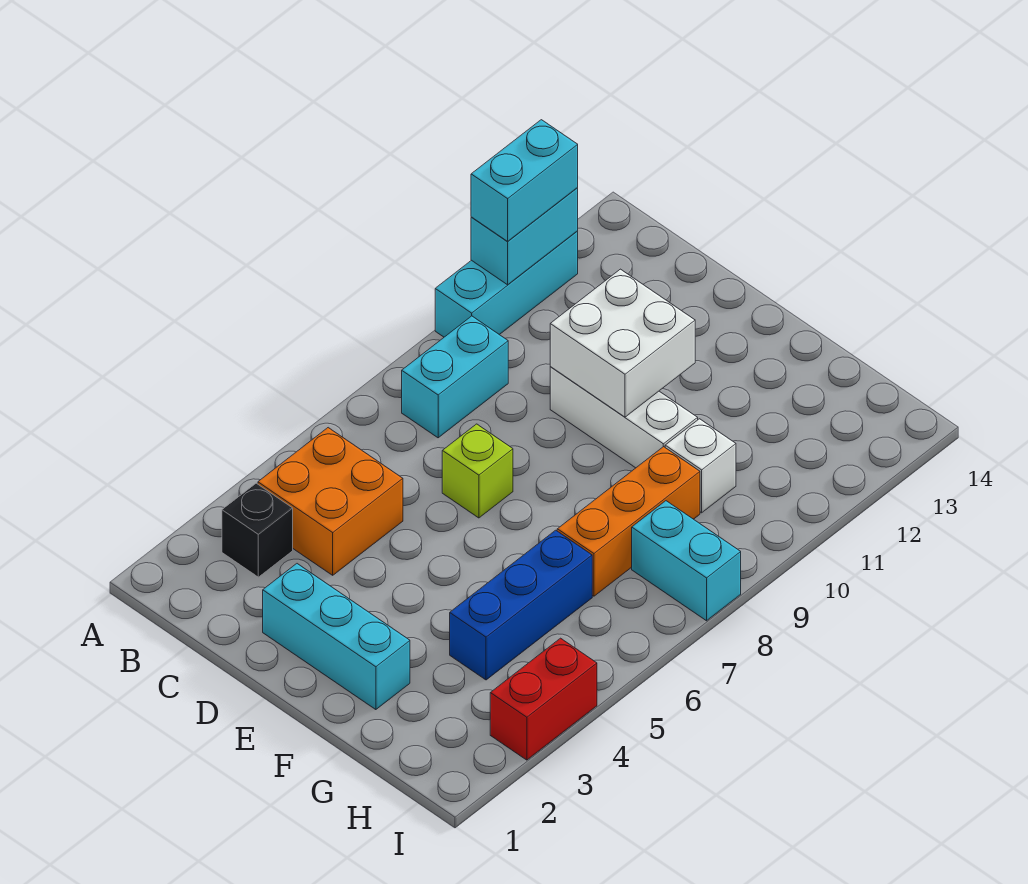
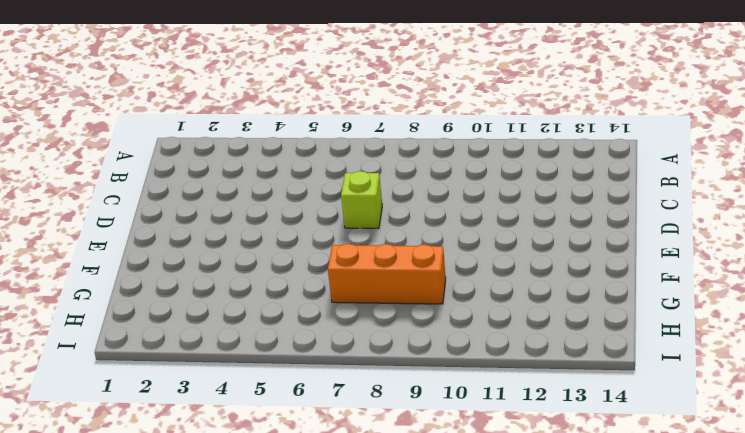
none -> cyan 1x3 brick [435,231,578,337]
none -> black 1x1 brick [222,483,293,577]
none -> orange 2x2 brick [258,428,403,575]

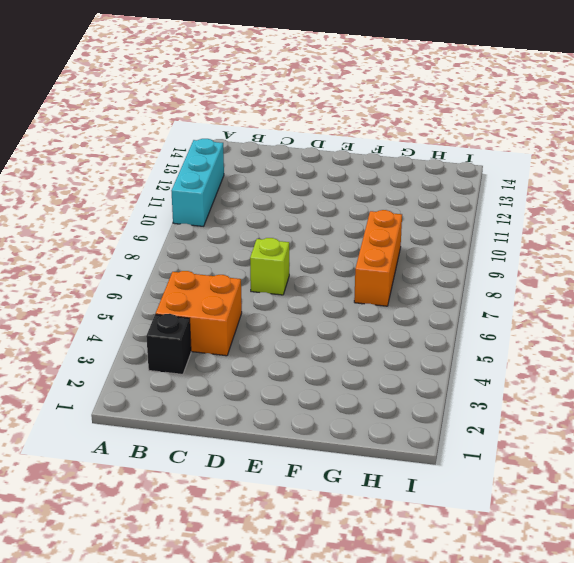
none -> cyan 1x2 brick [402,316,508,438]
none -> cyan 1x3 brick [263,564,410,710]
none -> white 1x3 brick [550,367,698,468]

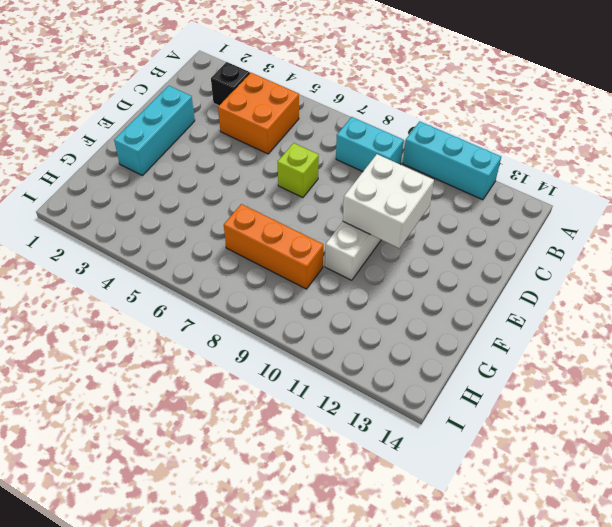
none -> blue 1x3 brick [450,530,592,680]
none -> white 1x1 brick [665,419,736,513]
none -> cyan 1x2 brick [632,501,741,621]

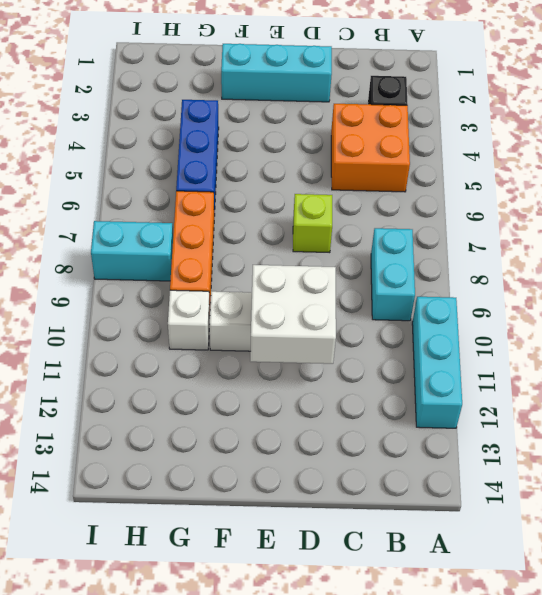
none -> red 1x2 brick [490,638,597,760]
none -> cyan 1x2 brick [471,187,578,285]
none -> cyan 1x2 brick [471,120,578,242]

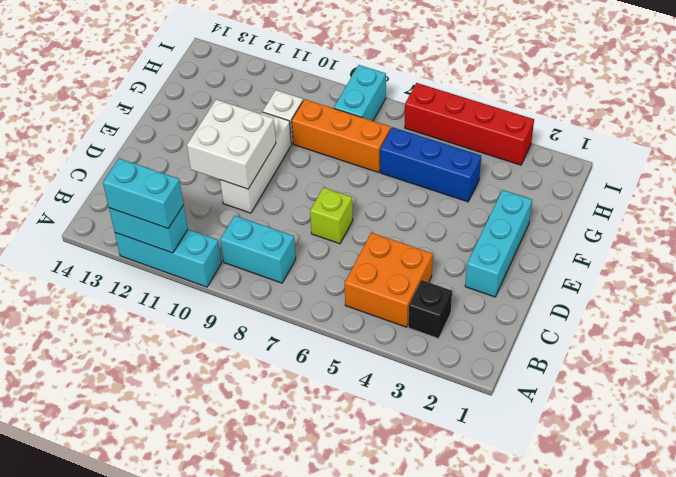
red 1x4 brick [405,83,534,165] -> red 1x2 brick [490,638,597,760]

